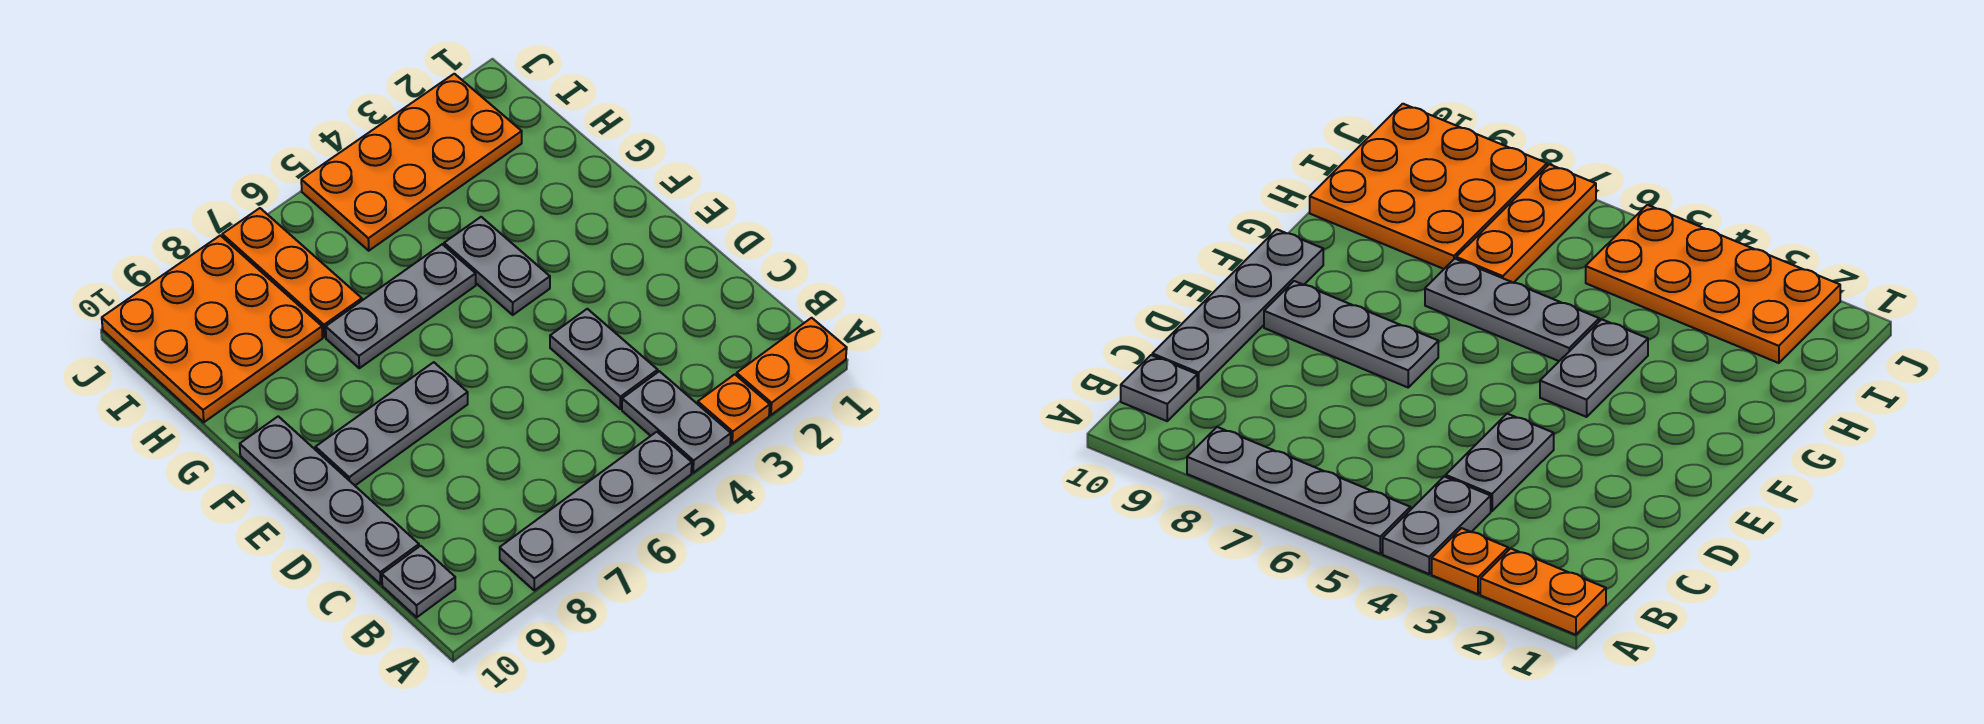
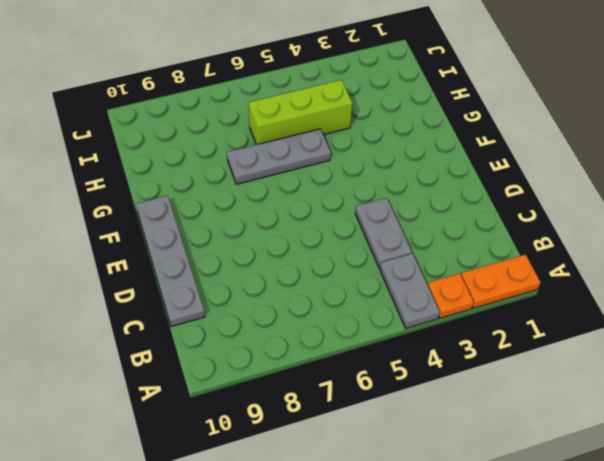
lime 1x3 brick [249,80,352,145] -> none
none -> grey 1x4 plate [500,432,692,590]
none -> grey 1x1 plate [382,546,455,617]
none -> grey 1x3 plate [315,362,468,485]

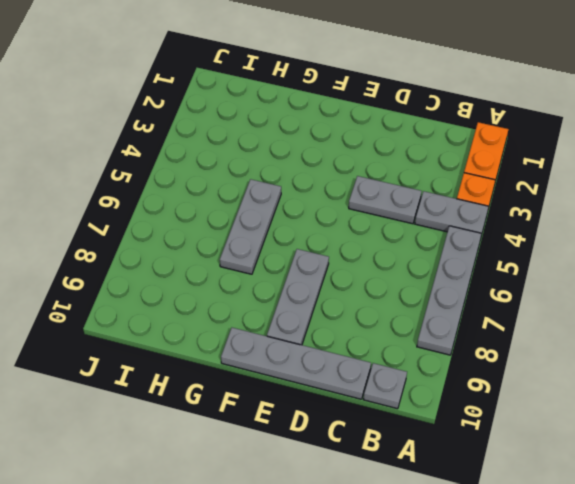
none -> grey 1x2 plate [444,217,550,315]
none -> orange 1x3 plate [222,208,362,337]
none -> orange 3x3 plate [102,235,323,422]

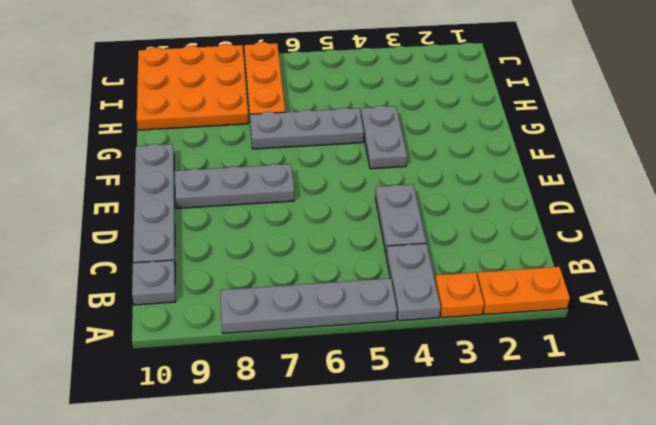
none -> orange 2x4 plate [301,74,522,251]

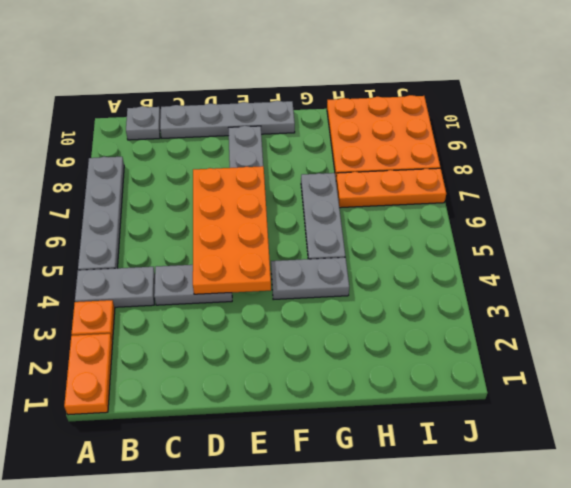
orange 2x4 plate [193,166,271,294] -> orange 2x4 plate moved to [301,74,522,251]

